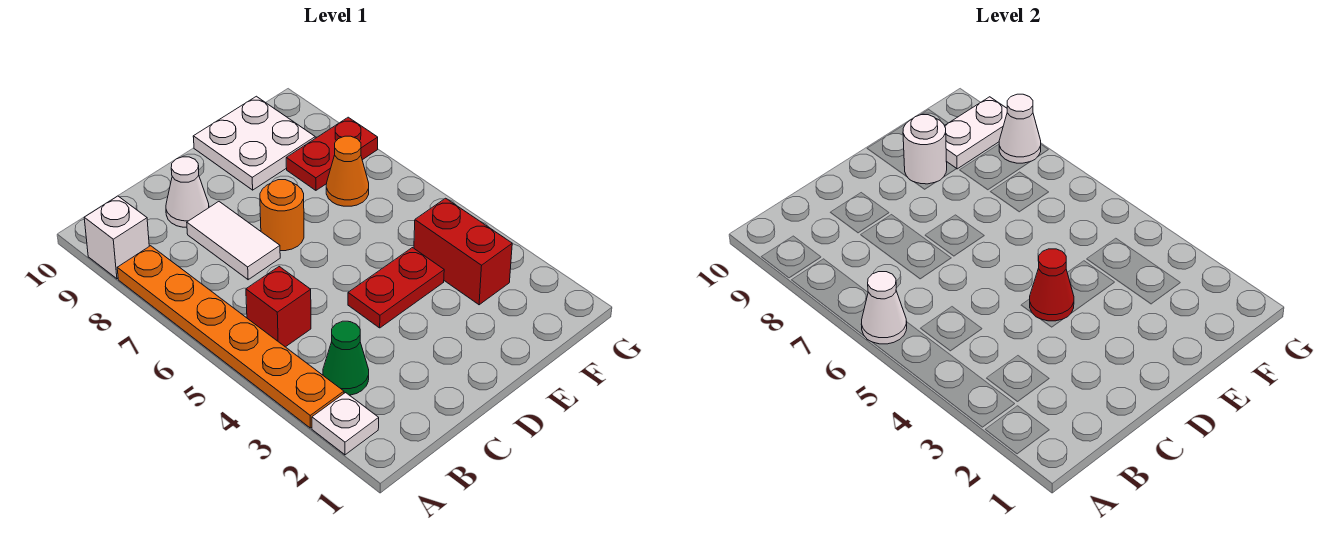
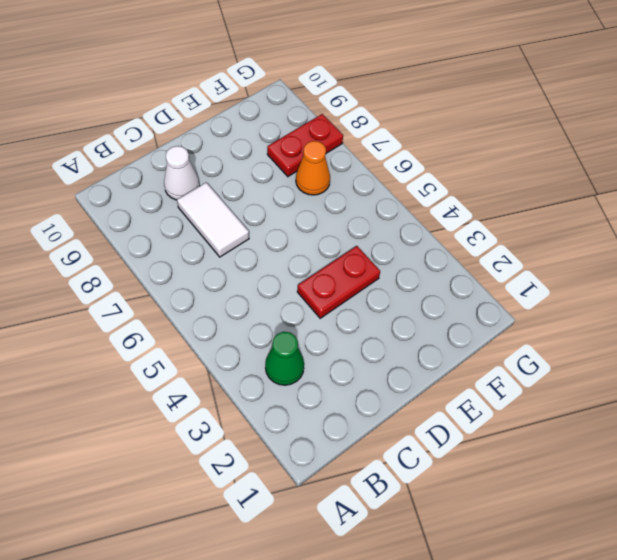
none -> white 1x1 plate [312,393,379,455]
none -> orange 1x6 plate [117,246,344,428]
none -> white 1x1 brick [84,196,149,279]

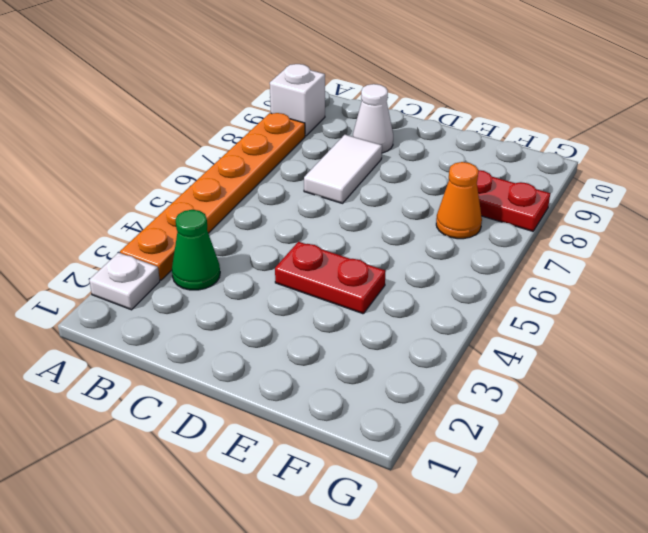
none -> red 1x1 brick [246,267,311,347]
none -> orange 1x1 round brick [260,180,304,251]
none -> white 2x2 plate [193,96,315,190]

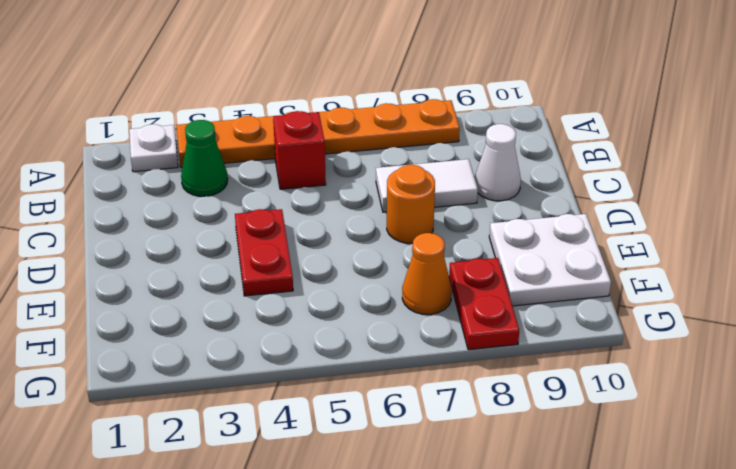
none -> white 1x1 brick [84,196,149,279]
none -> red 1x2 brick [414,198,512,305]
none -> white 1x1 cone [862,272,907,344]

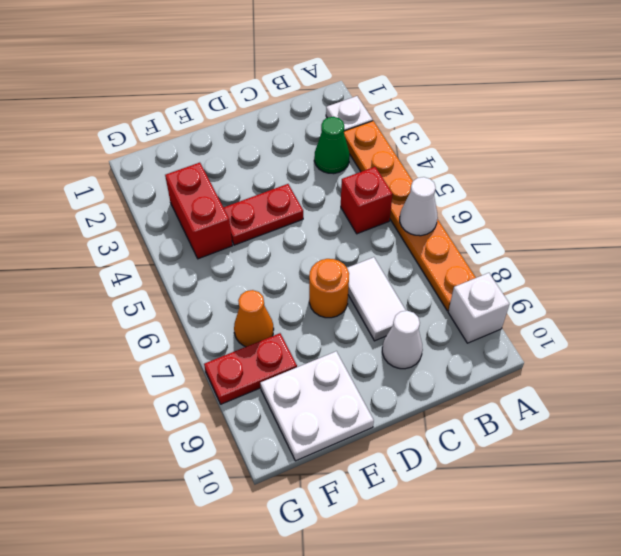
none -> red 1x1 cone [1030,249,1074,321]
none -> white 1x1 round brick [903,115,947,184]
none -> white 1x2 plate [945,97,1007,169]

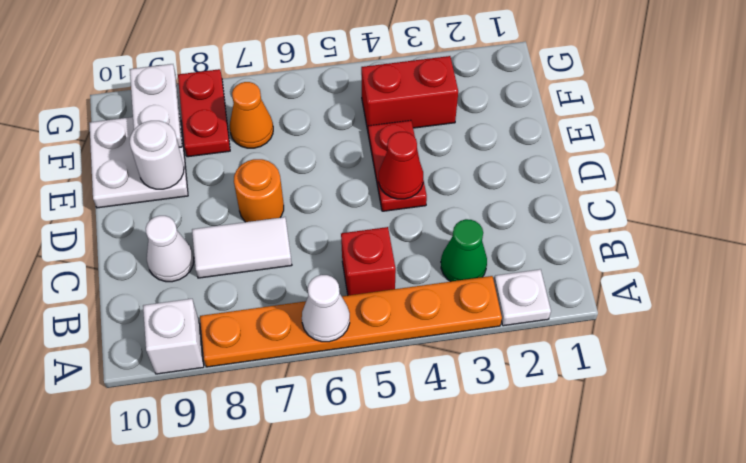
none -> white 1x1 cone [999,94,1041,163]

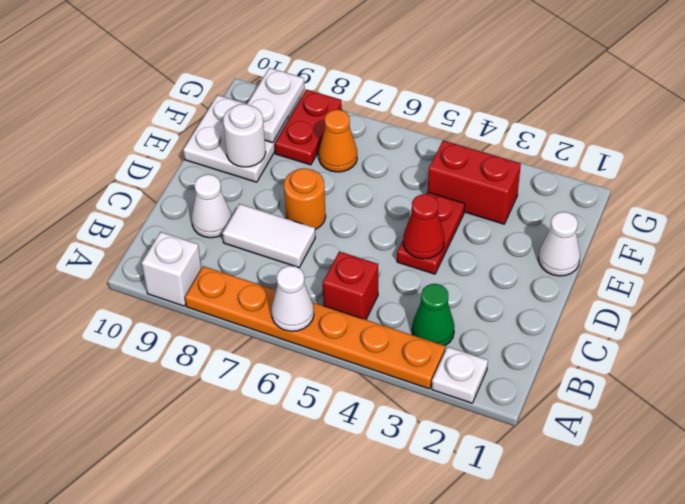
white 1x1 cone [538,212,580,276] -> white 1x1 cone moved to [999,94,1041,163]

